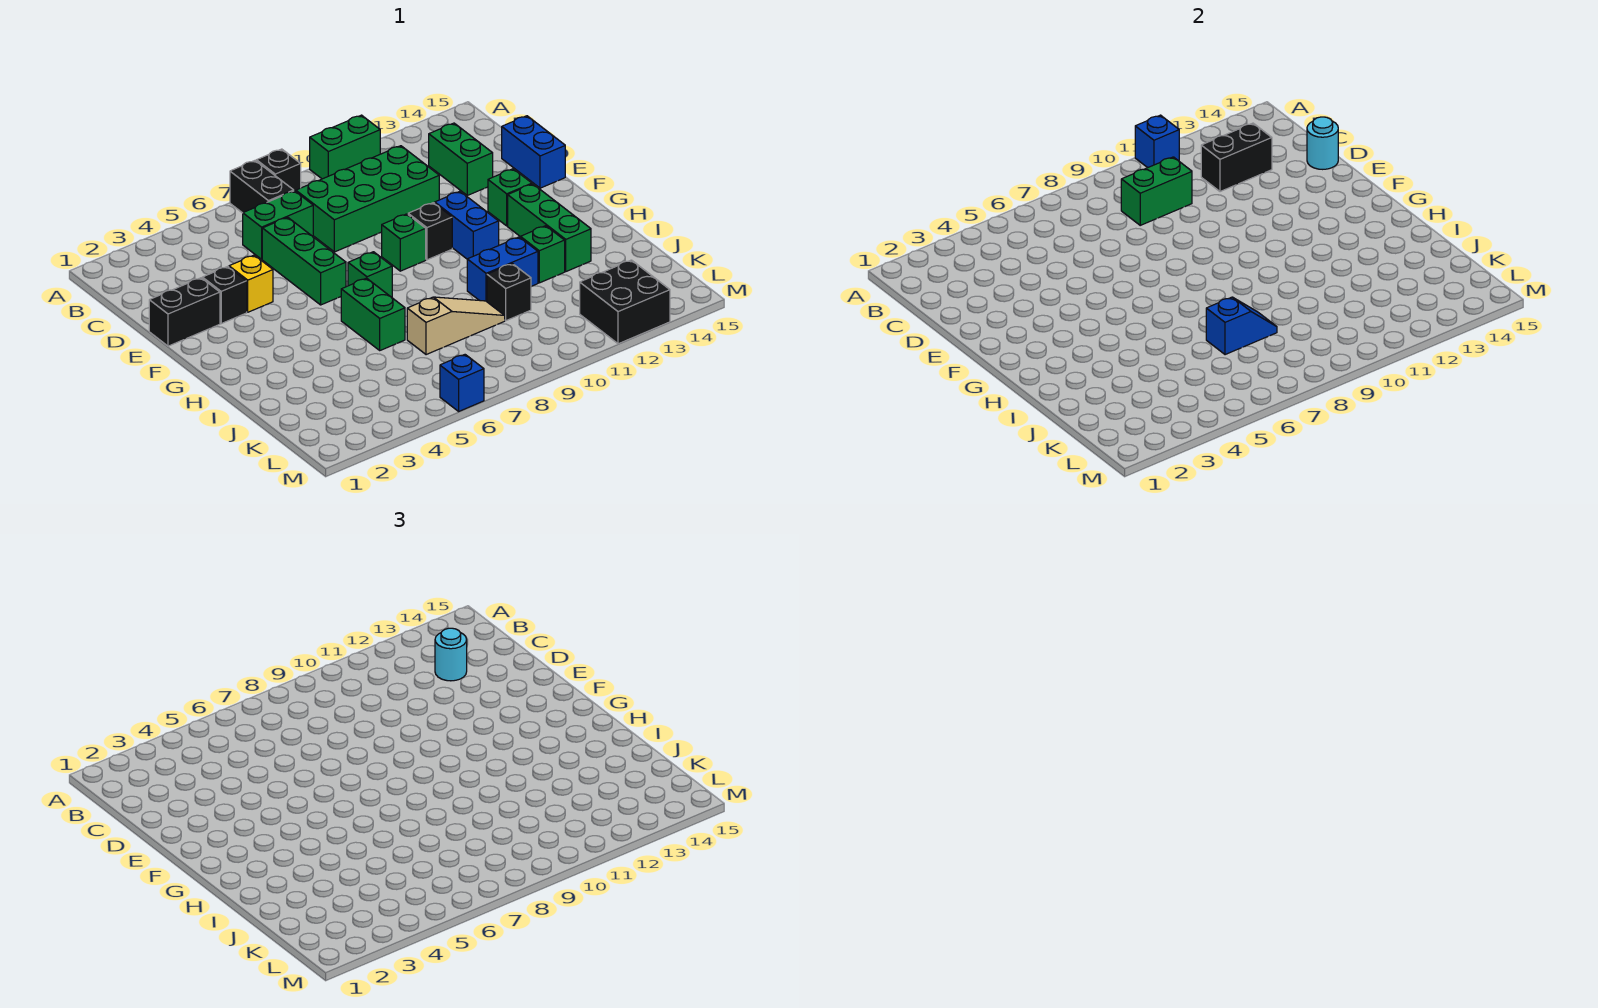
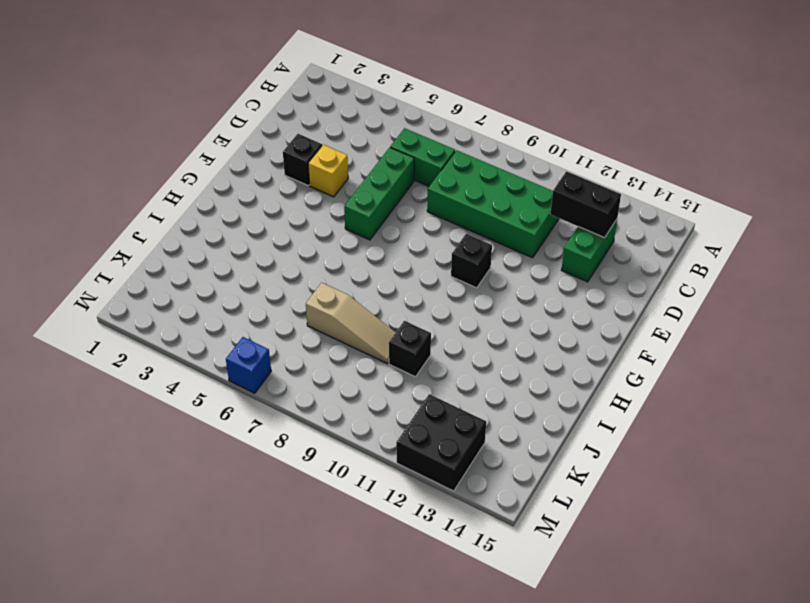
none -> black 1x2 brick [230,161,294,213]
none -> black 1x1 brick [256,149,301,191]
none -> green 1x2 brick [310,115,380,179]
none -> blue 1x2 brick [502,116,565,188]

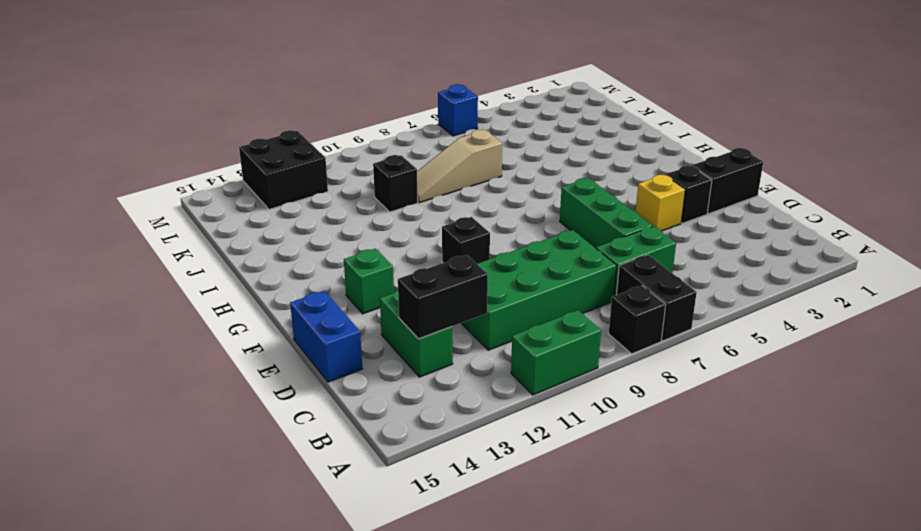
none -> green 1x1 brick [382,214,426,271]
none -> blue 1x2 brick [435,191,499,259]
none -> green 1x1 brick [348,252,392,297]
none -> green 1x3 brick [508,184,591,271]

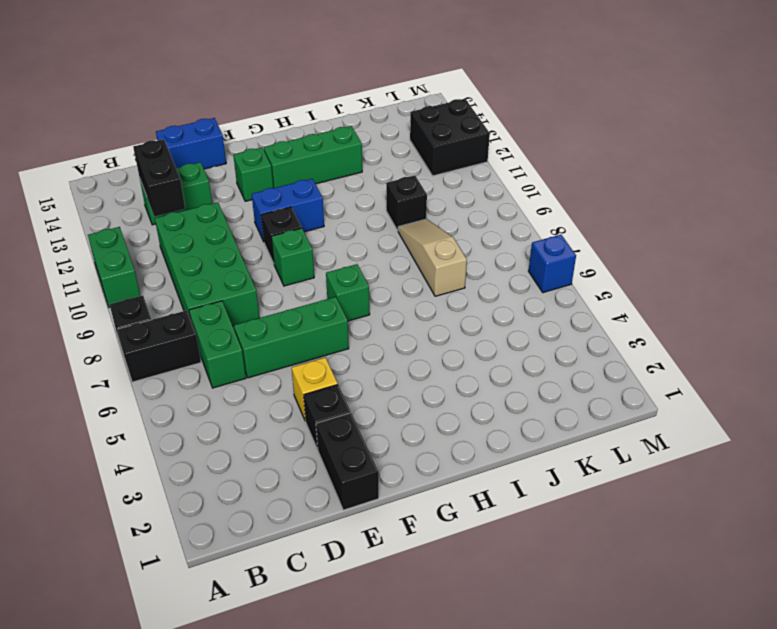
none -> green 1x2 brick [341,278,405,350]
none -> blue 1x2 brick [467,237,538,302]
none -> green 1x1 brick [520,226,565,283]
none -> blue 1x1 brick [1135,115,1179,168]

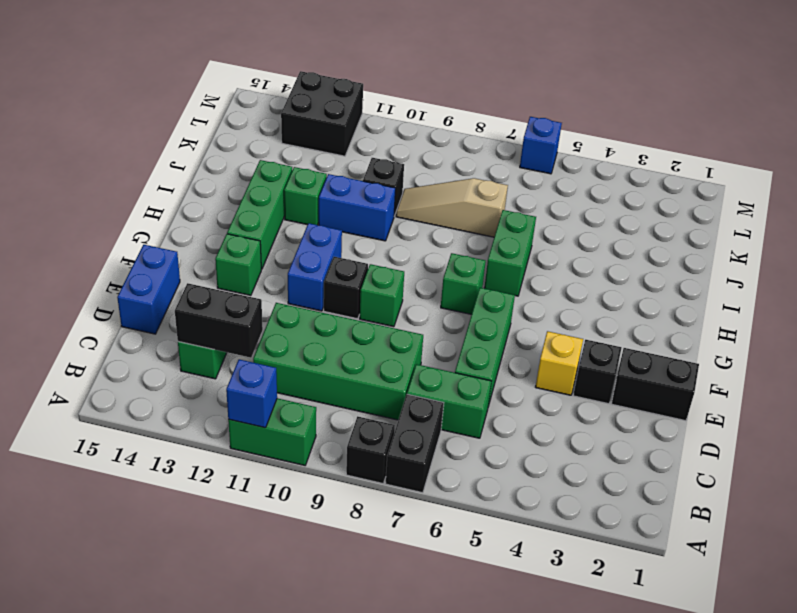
none -> green 1x2 brick [1121,157,1192,225]
none -> cyan 1x1 round brick [1307,117,1338,169]
none -> blue 1x2 slope [1206,297,1277,355]
none -> cyan 1x1 round brick [435,628,467,681]

